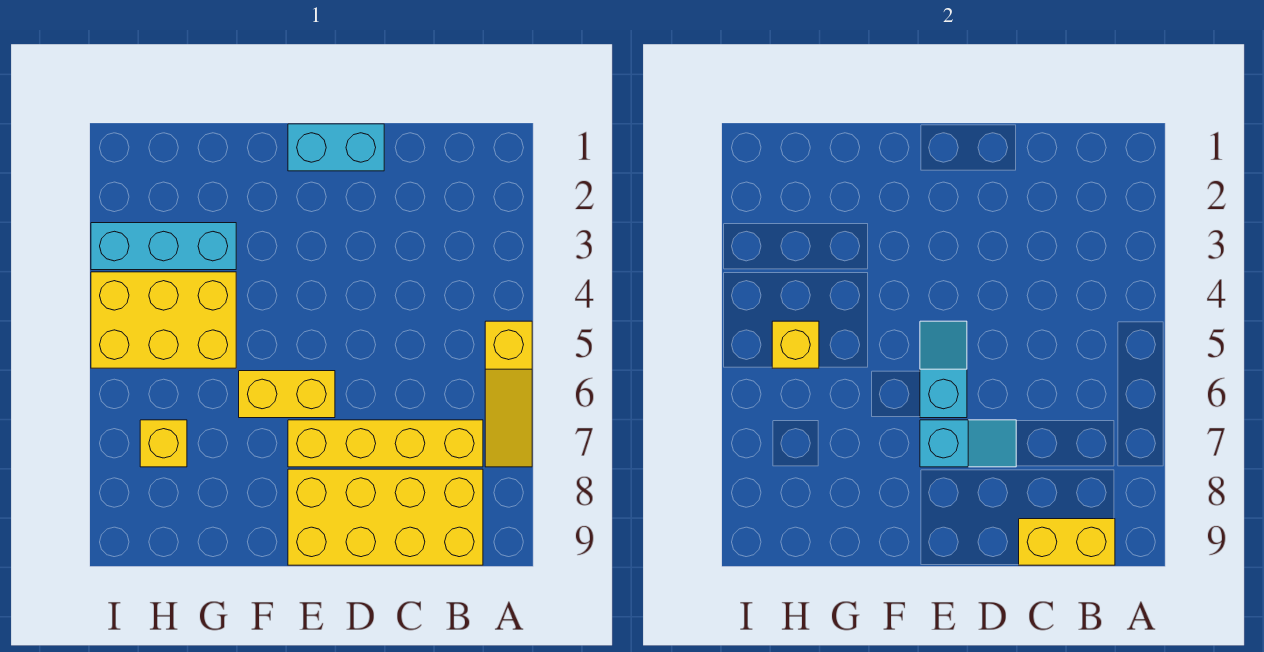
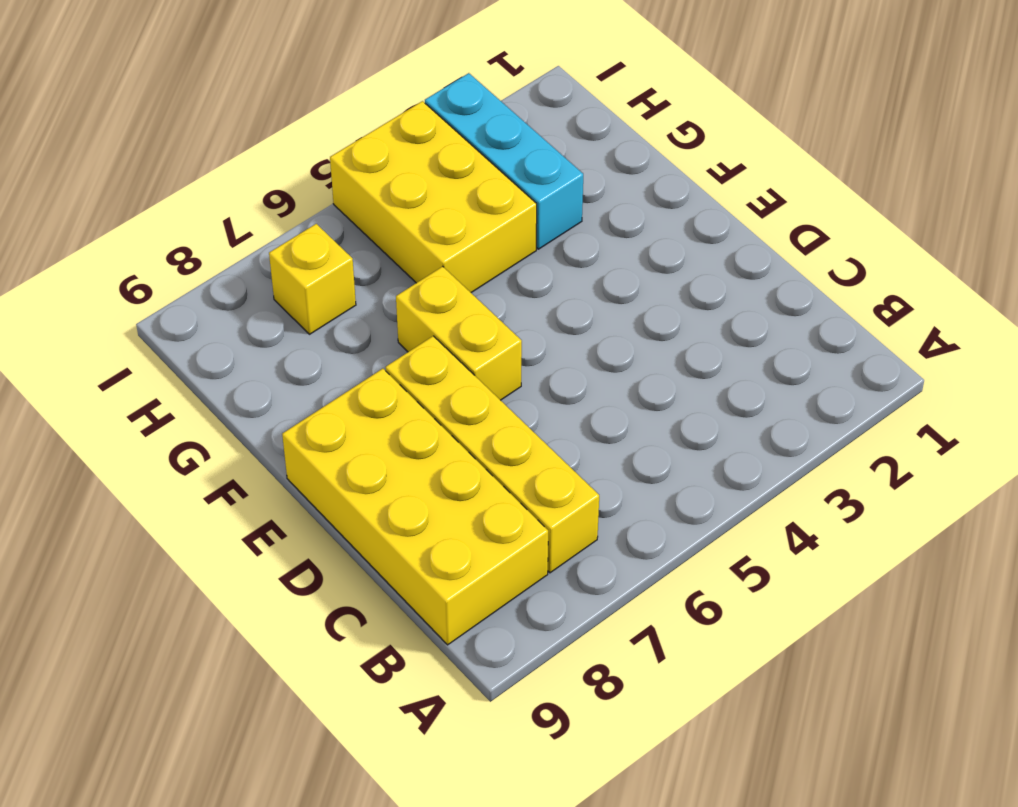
none -> yellow 1x3 slope [485,321,532,467]
none -> cyan 1x2 brick [288,124,384,171]
none -> yellow 1x2 brick [1019,519,1115,565]

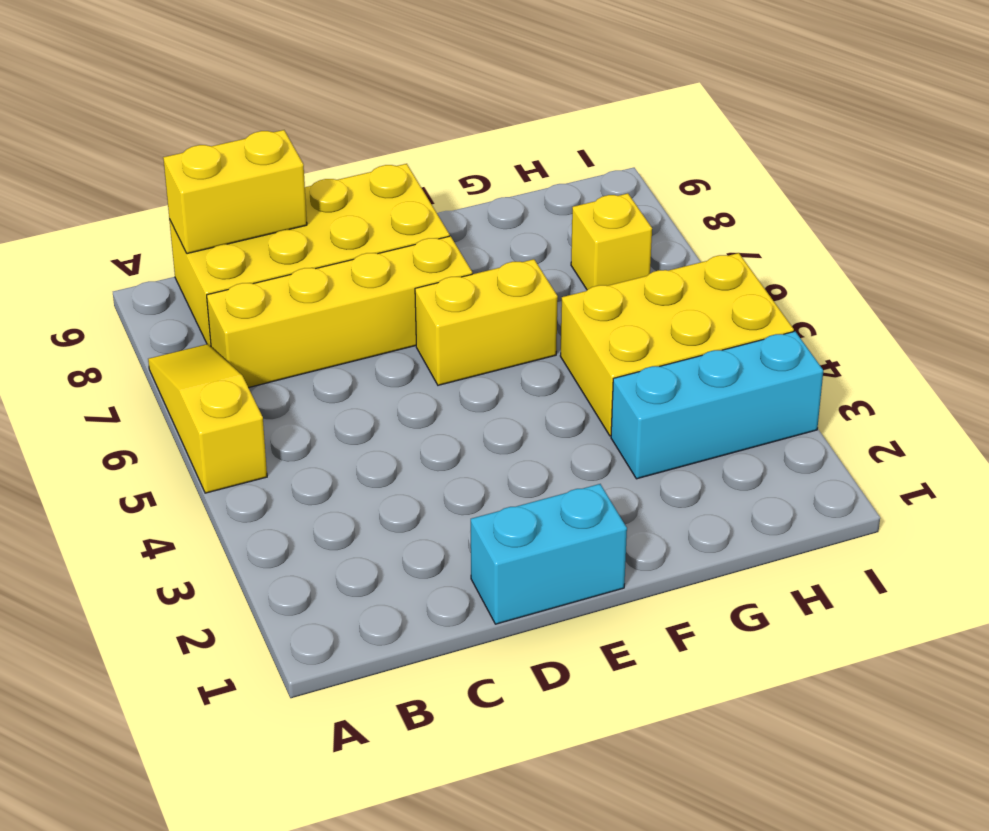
none -> cyan 1x2 slope [920,420,1016,467]
none -> cyan 1x2 slope [920,321,967,418]
none -> yellow 1x1 brick [772,321,819,368]

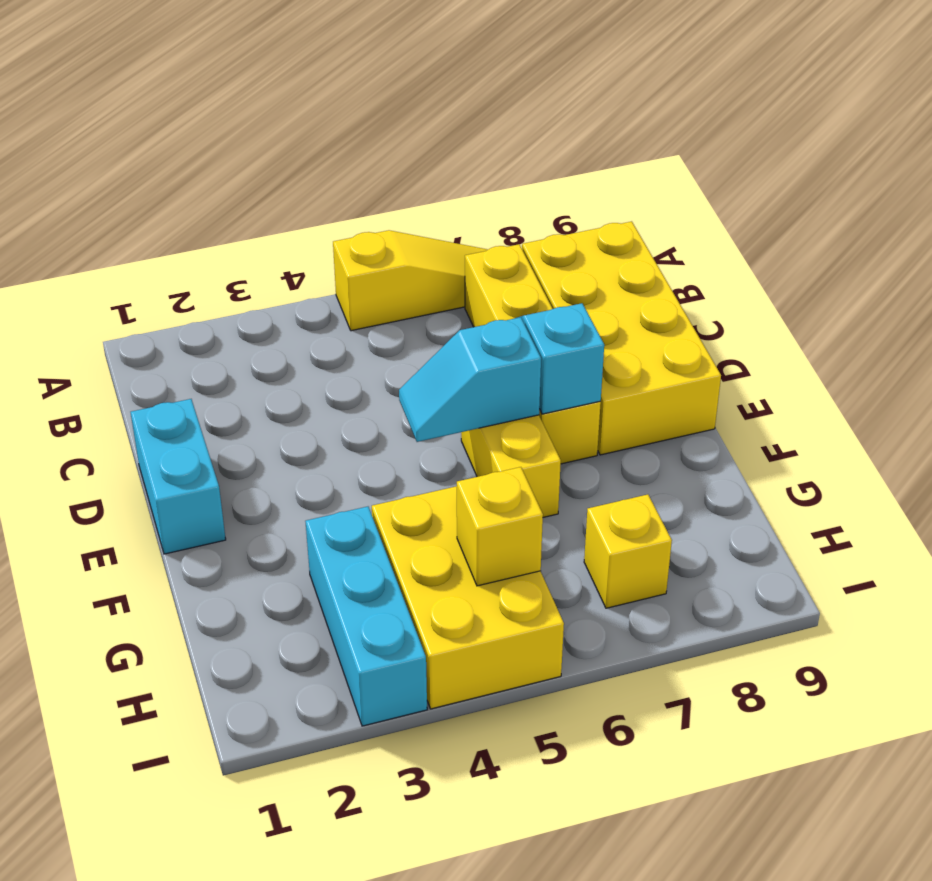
none -> yellow 1x2 brick [1019,519,1115,565]

